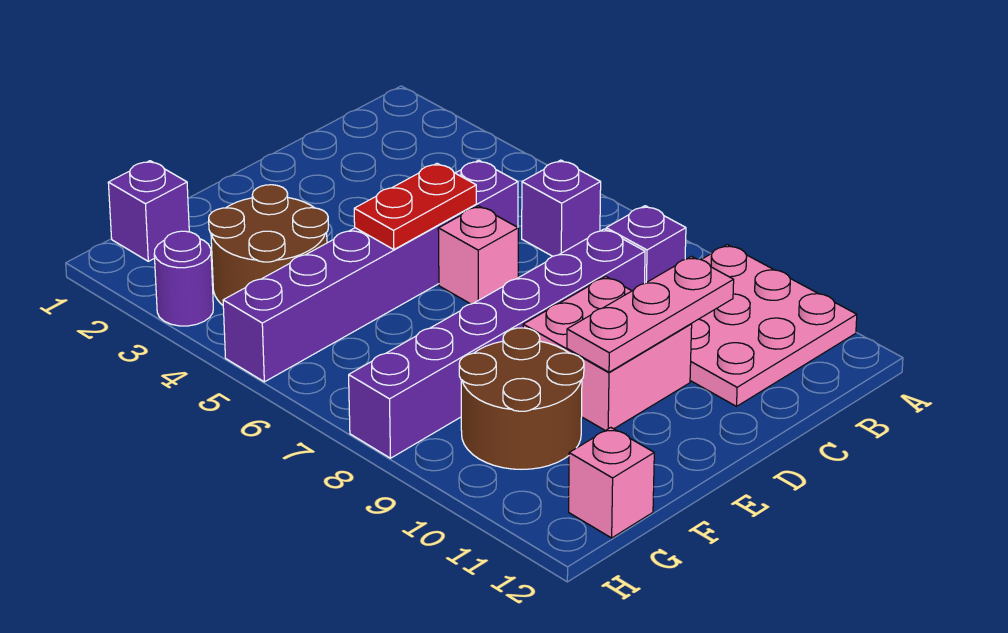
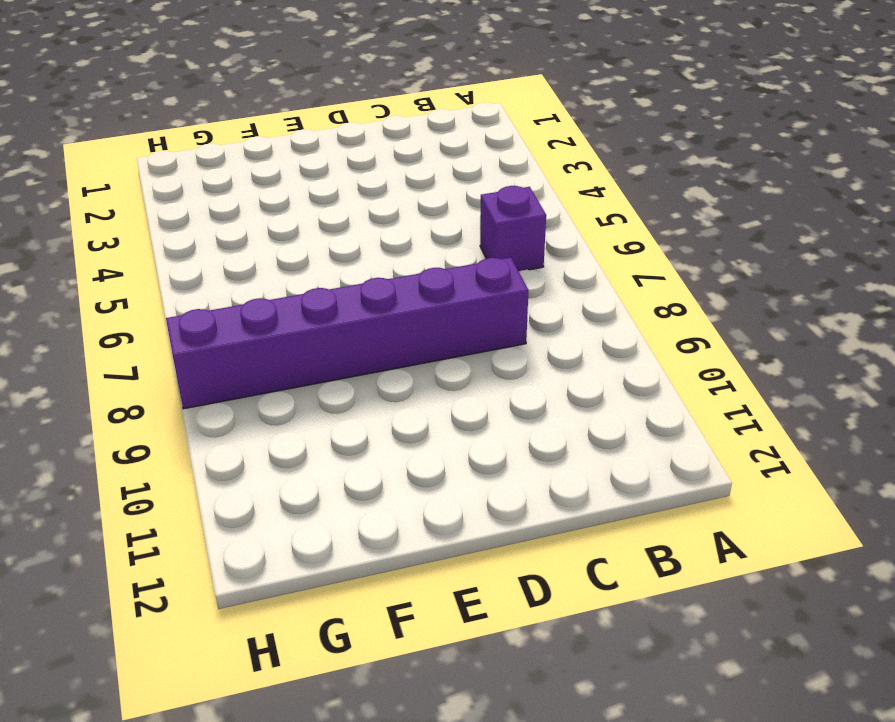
none -> pink 3x3 plate [690,245,857,406]
none -> purple 1x1 brick [606,206,686,283]
none -> purple 1x6 brick [223,160,518,382]

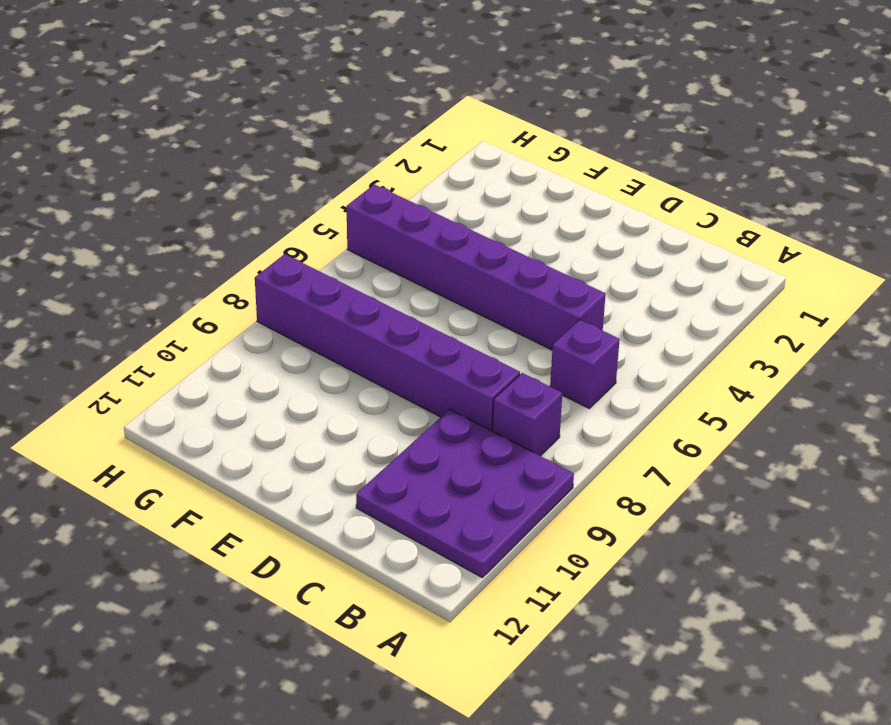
purple 3x3 plate [356,409,574,577] -> pink 3x3 plate [690,245,857,406]
none -> pink 1x1 brick [438,206,518,304]
none -> pink 2x2 brick [523,276,692,431]
none -> brown 2x2 round brick [209,185,328,305]

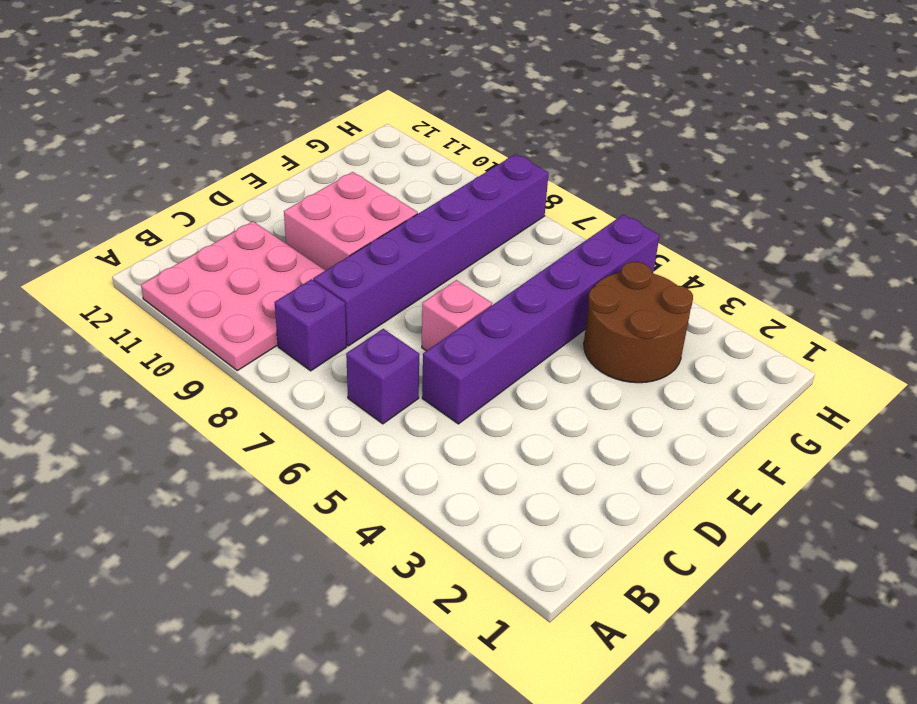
none -> brown 2x2 round brick [459,328,584,469]
none -> purple 1x1 brick [108,161,189,261]
none -> pink 1x1 brick [569,428,654,538]

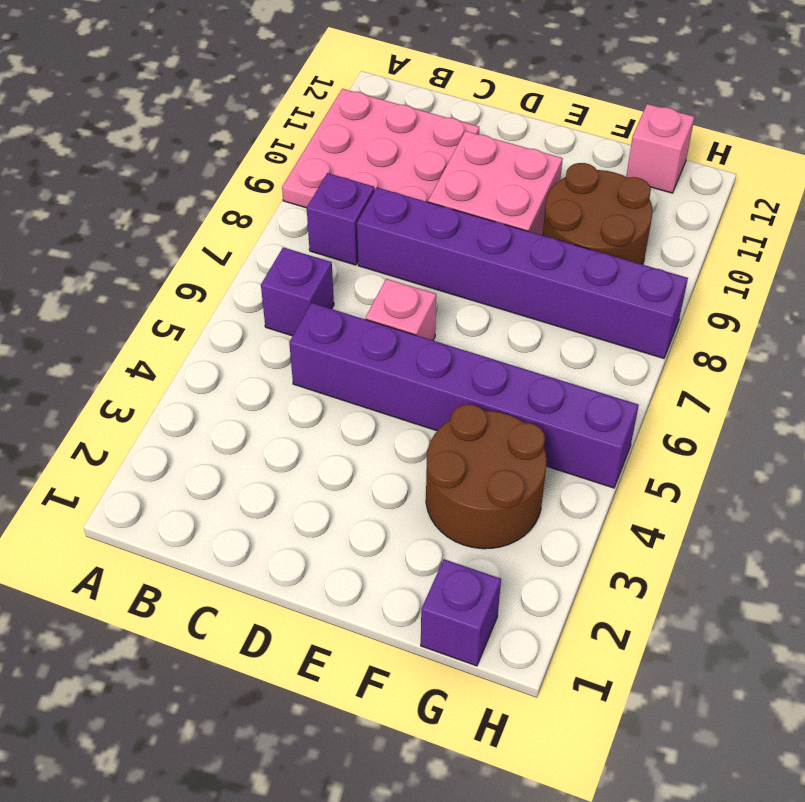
none -> purple 1x1 round brick [154,231,213,326]
none -> pink 1x3 plate [567,256,734,372]
none -> red 1x2 plate [354,163,476,250]

